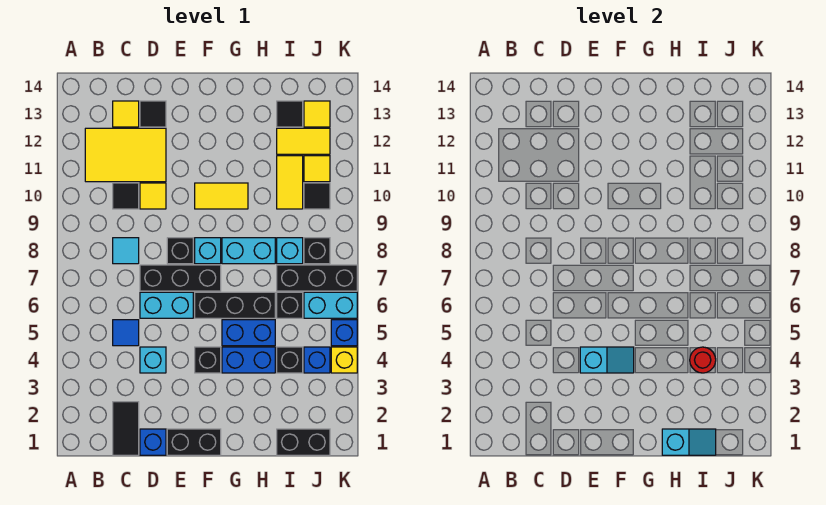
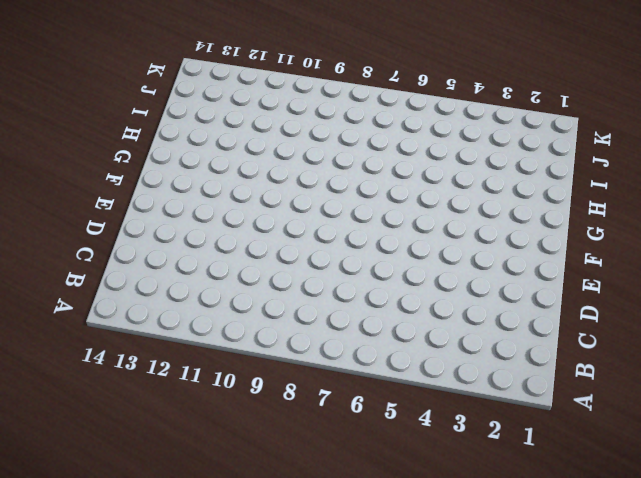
none -> yellow 2x3 tile [85,128,166,182]
none -> black 1x2 tile [113,402,139,455]
none -> blue 1x1 tile [113,320,139,346]
none -> cyan 1x1 tile [113,238,139,264]

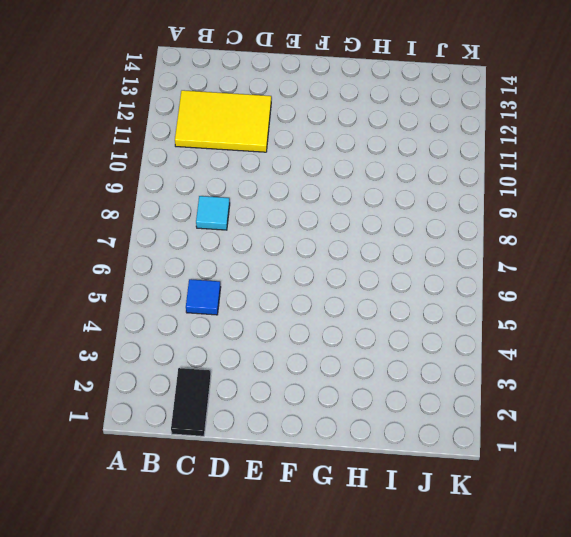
none -> black 1x1 tile [113,183,139,209]
none -> yellow 1x1 tile [113,101,139,127]
none -> blue 1x1 brick [140,429,166,455]
none -> cyan 1x1 brick [140,347,166,373]

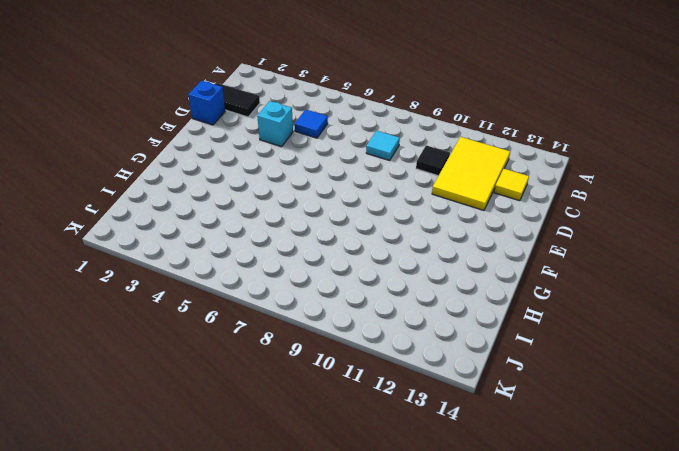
none -> cyan 1x2 brick [140,292,193,318]
none -> black 1x3 brick [140,265,221,291]
none -> yellow 1x1 tile [140,183,166,209]
none -> black 1x1 tile [140,101,166,127]

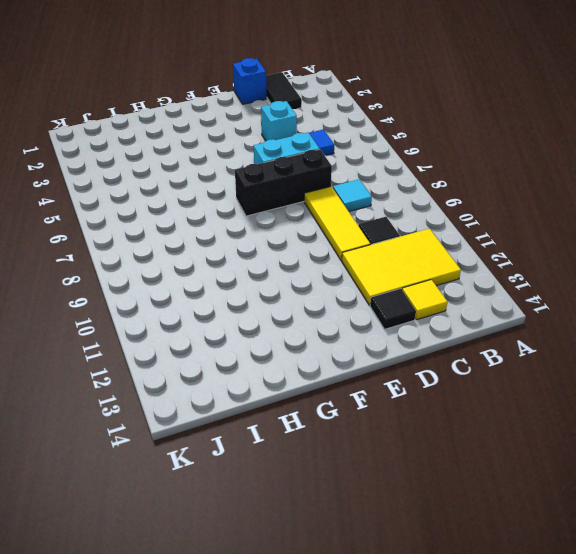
yellow 1x3 tile [304,186,370,261] -> yellow 1x1 tile [140,183,166,209]
none -> black 1x2 brick [167,429,221,455]
none -> black 1x1 brick [167,238,193,264]
none -> black 1x1 brick [195,347,221,373]
none -> black 1x3 brick [195,292,275,318]

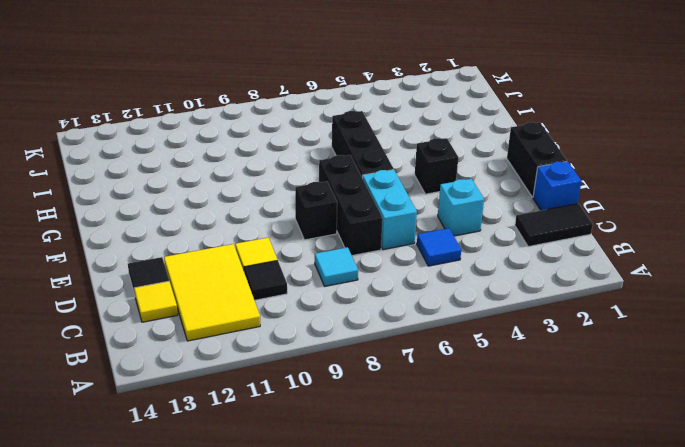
none -> cyan 1x1 brick [195,238,221,264]
none -> yellow 1x2 tile [195,183,248,209]
none -> blue 1x2 brick [222,347,275,373]
none -> blue 1x2 brick [222,320,275,346]

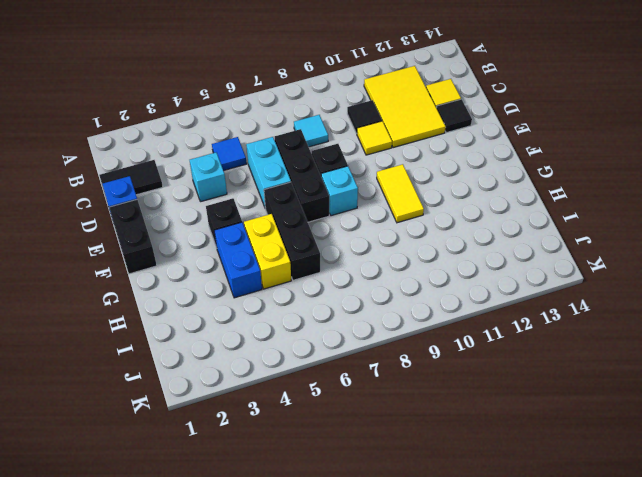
yellow 1x2 brick [244,214,291,289] -> blue 1x2 brick [222,320,275,346]
none -> cyan 1x2 brick [222,238,275,264]
none -> black 1x2 brick [277,429,330,455]
none -> black 1x1 brick [277,347,303,373]
none -> black 1x1 brick [277,292,303,318]

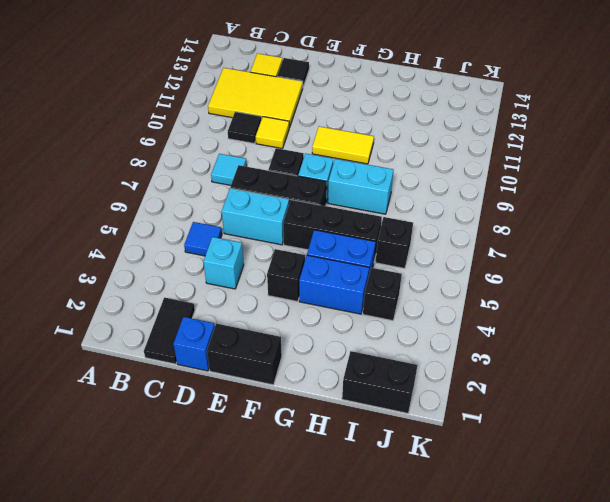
none -> black 1x3 brick [277,265,357,291]
none -> cyan 1x1 brick [277,238,303,264]
none -> yellow 1x2 tile [277,156,303,209]
none -> yellow 1x2 tile [277,128,330,154]

